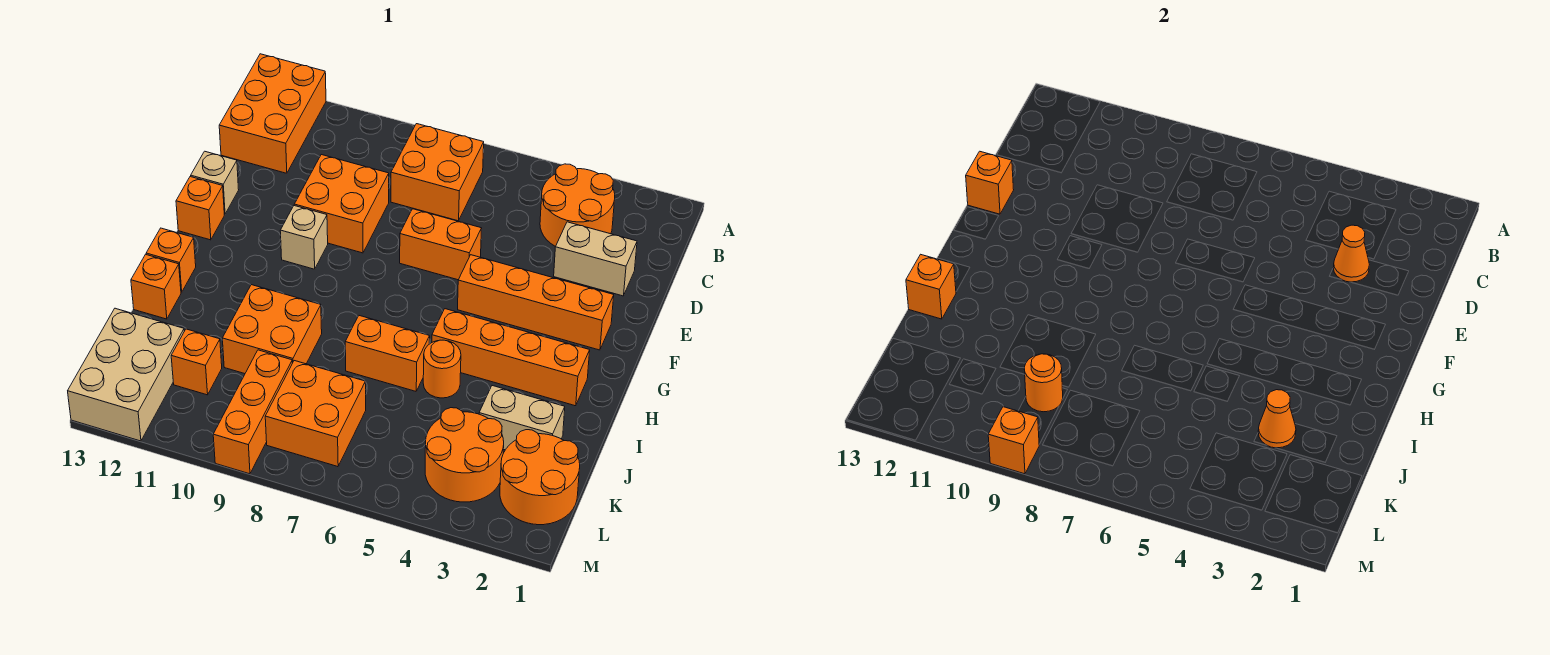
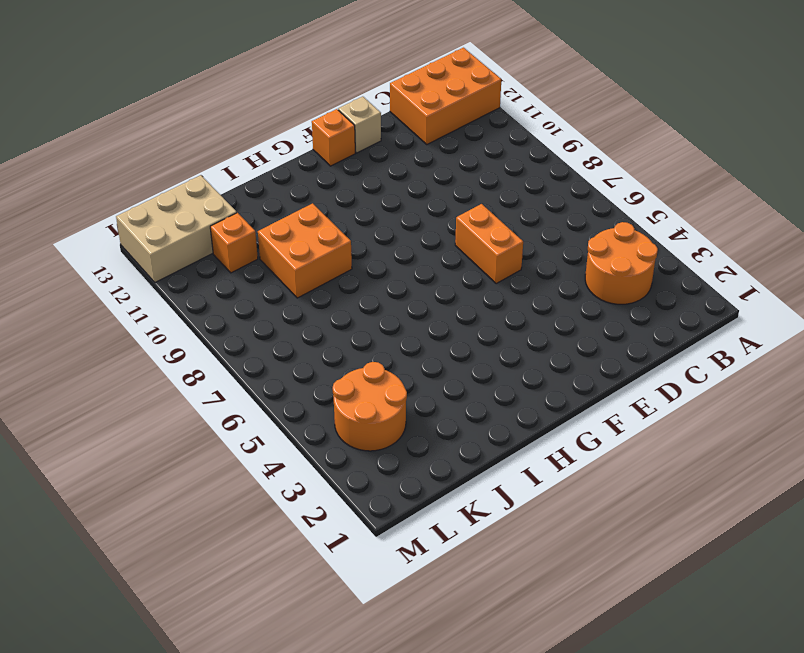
none -> orange 2x2 brick [391,124,484,221]
none -> tan 1x2 brick [554,222,637,296]
none -> orange 2x2 brick [294,155,389,253]

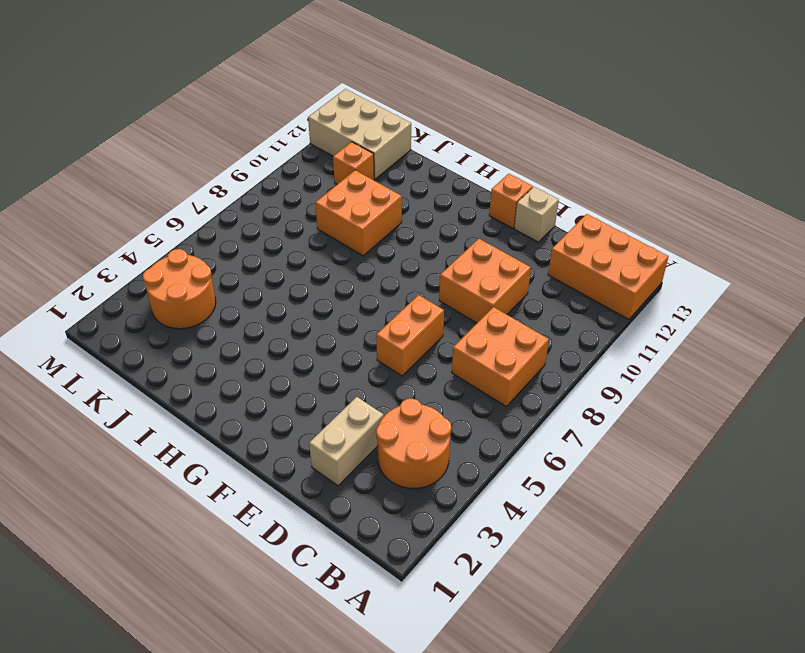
none -> orange 1x4 brick [458,255,614,350]
none -> tan 1x1 brick [280,206,328,269]
none -> orange 1x4 brick [432,309,590,406]

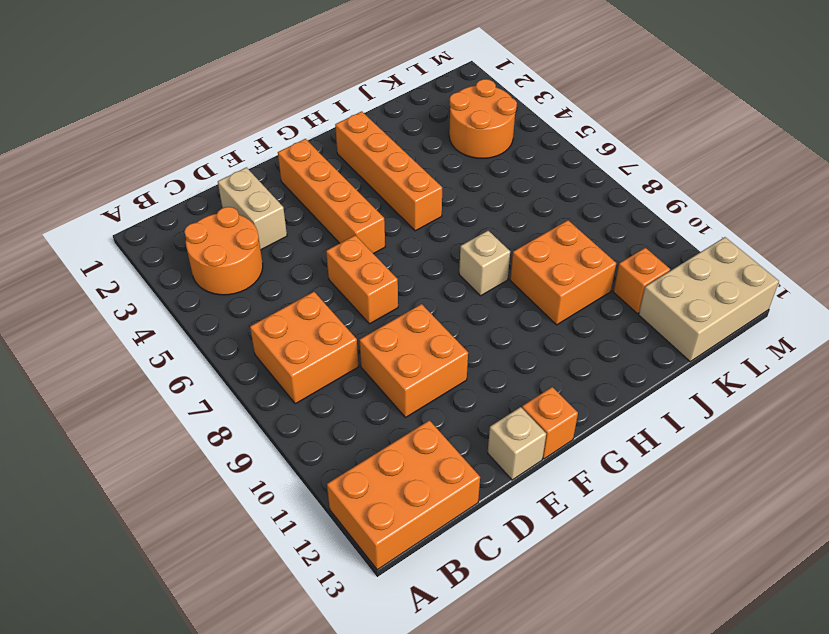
tan 1x1 brick [459,231,510,296] -> tan 1x1 brick moved to [280,206,328,269]
none -> orange 1x1 brick [146,228,196,292]
none -> orange 1x1 round brick [423,340,461,398]
none -> orange 1x2 brick [345,316,430,391]

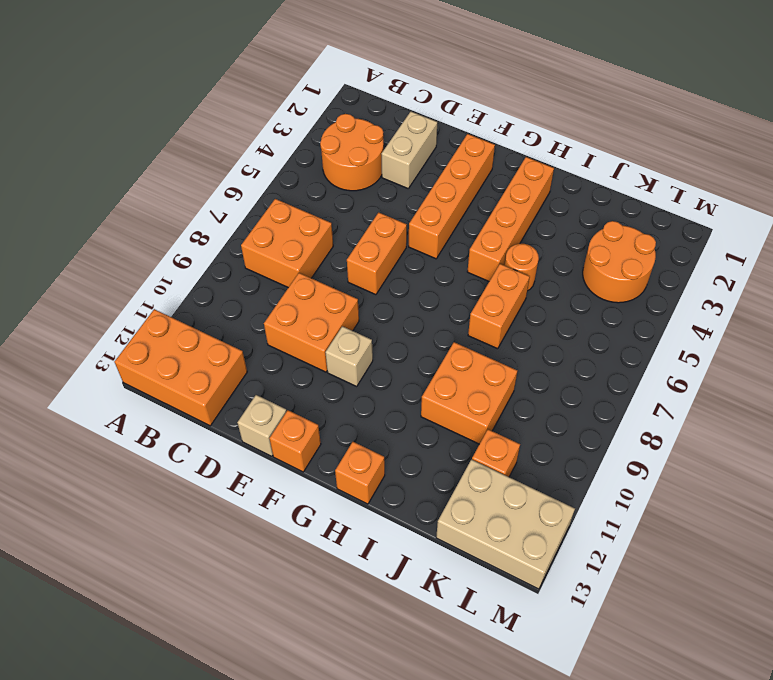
none -> orange 1x1 brick [131,254,181,319]
none -> tan 1x2 brick [479,386,565,450]
none -> orange 2x2 round brick [500,430,580,525]

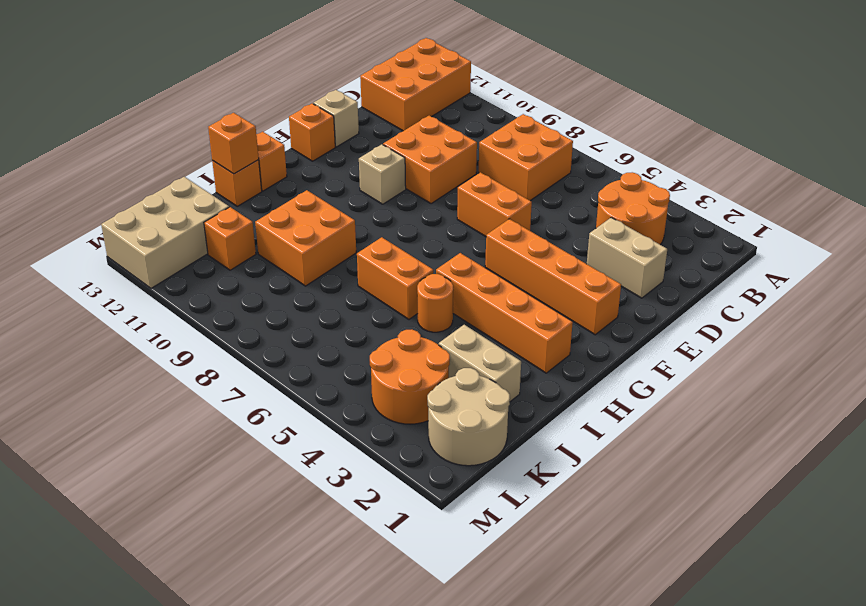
tan 2x2 round brick [427,368,510,466] -> orange 2x2 round brick [500,430,580,525]
none -> orange 2x2 brick [265,361,366,467]
none -> orange 1x3 brick [213,350,292,474]
none -> orange 1x1 cone [1333,225,1369,282]

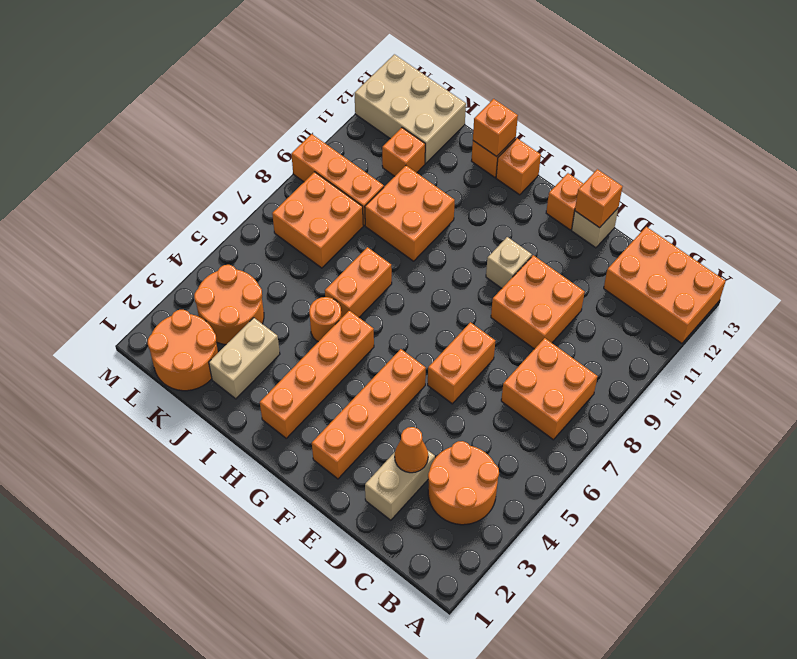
none -> orange 1x1 cone [1258,390,1296,448]
none -> orange 1x1 round brick [1024,354,1063,412]
none -> orange 1x1 brick [988,407,1039,474]

